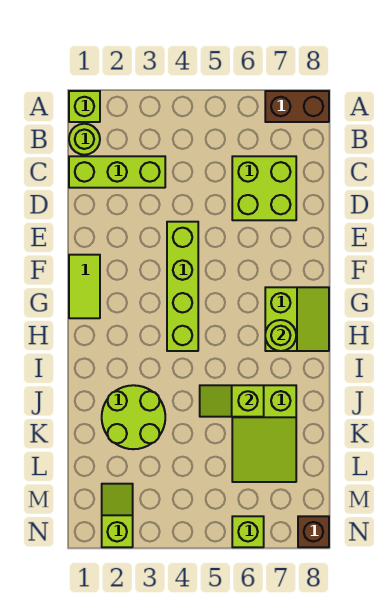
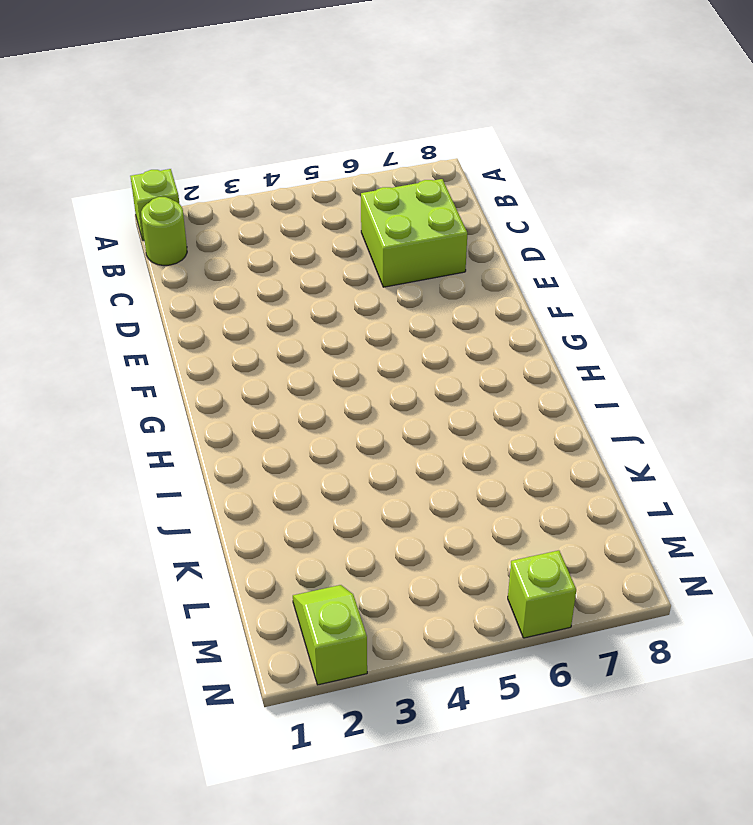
none -> brown 1x2 brick [265,91,329,122]
none -> lime 1x3 brick [69,156,165,188]
none -> lime 1x4 brick [167,222,198,351]

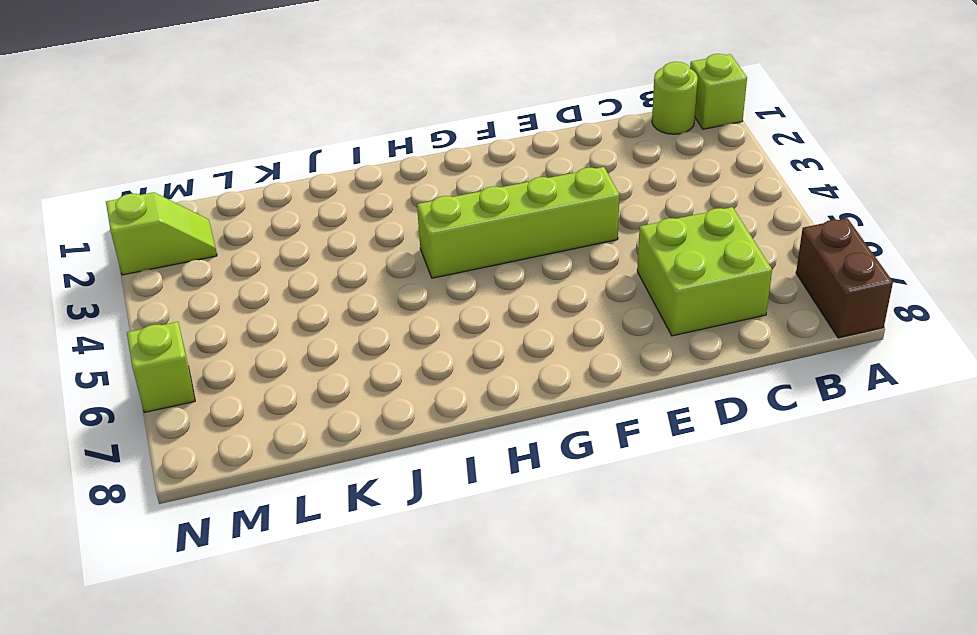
none -> lime 1x3 brick [69,156,165,188]
none -> lime 1x2 tile [69,255,100,318]
none -> lime 2x2 slope [265,287,329,351]

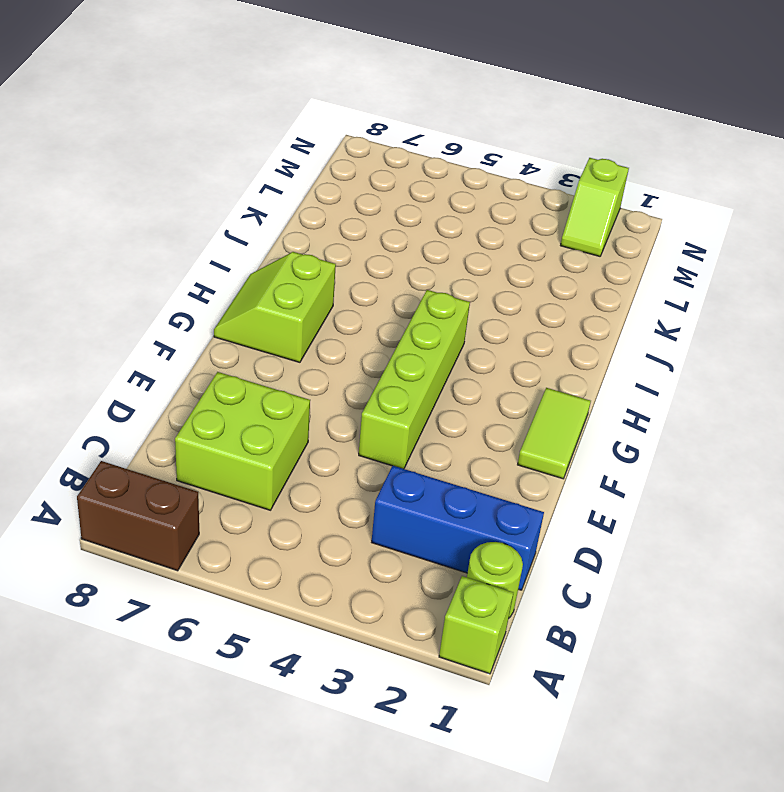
blue 1x3 brick [372,466,544,590] -> lime 1x3 brick [69,156,165,188]
none -> lime 2x2 round brick [102,385,165,449]
none -> lime 2x3 slope [232,385,296,482]
none -> lime 1x1 brick [232,516,264,547]

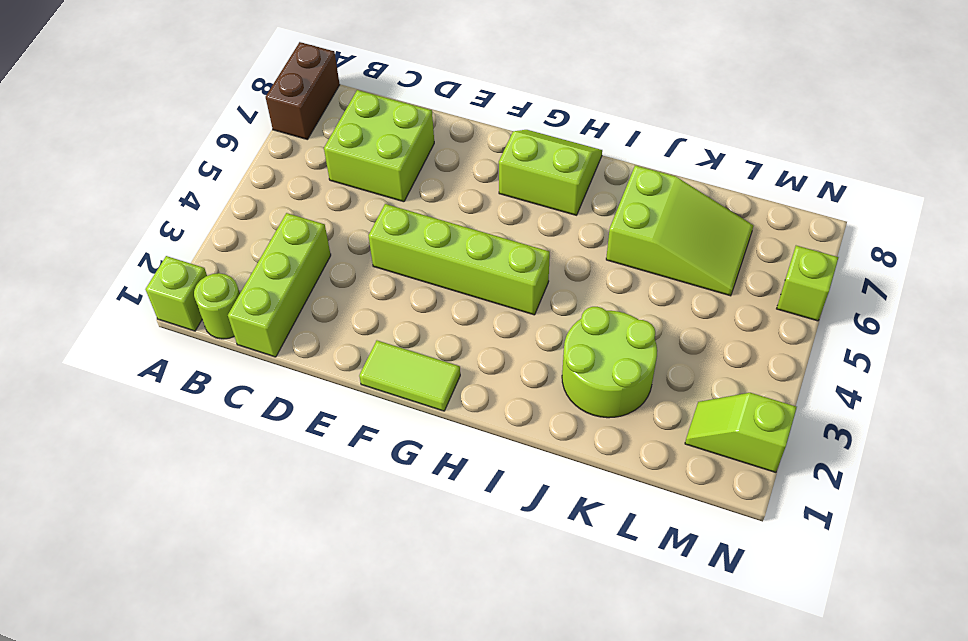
none -> brown 1x1 brick [298,516,329,547]
none -> lime 1x1 round brick [265,320,296,351]
none -> lime 1x2 slope [200,385,264,417]

